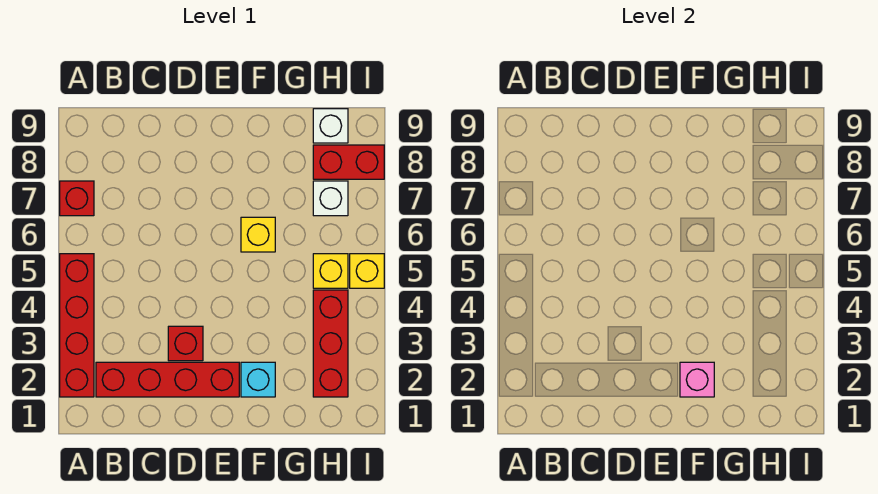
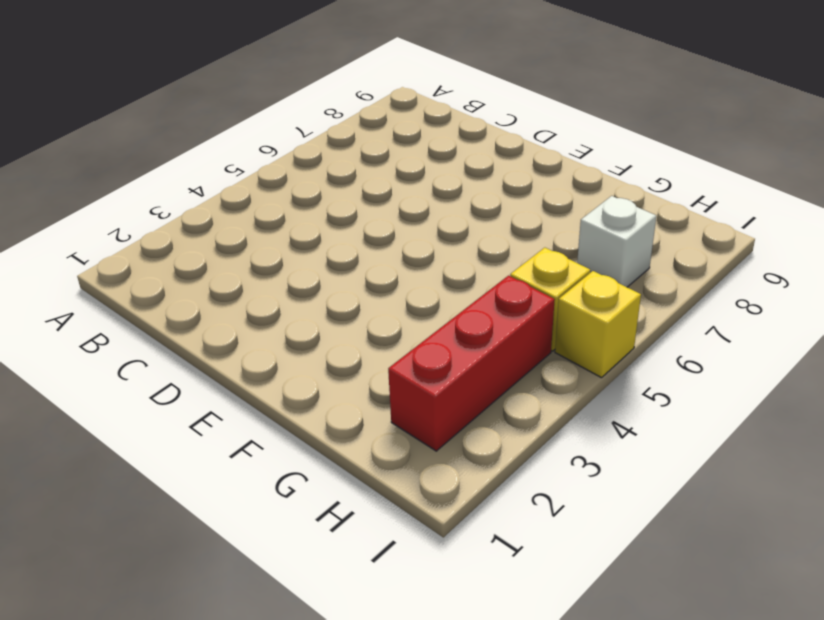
none -> red 1x4 brick [60,254,94,397]
none -> red 1x1 brick [60,181,94,216]
none -> red 1x4 brick [96,362,239,397]

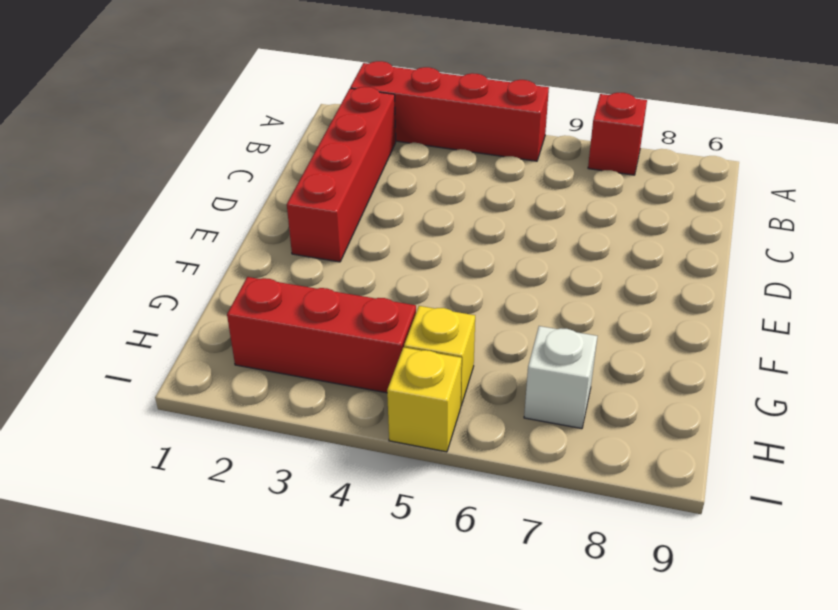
none -> red 1x1 brick [168,326,203,361]
none -> cyan 1x1 brick [241,362,275,397]
none -> yellow 1x1 brick [241,217,275,252]

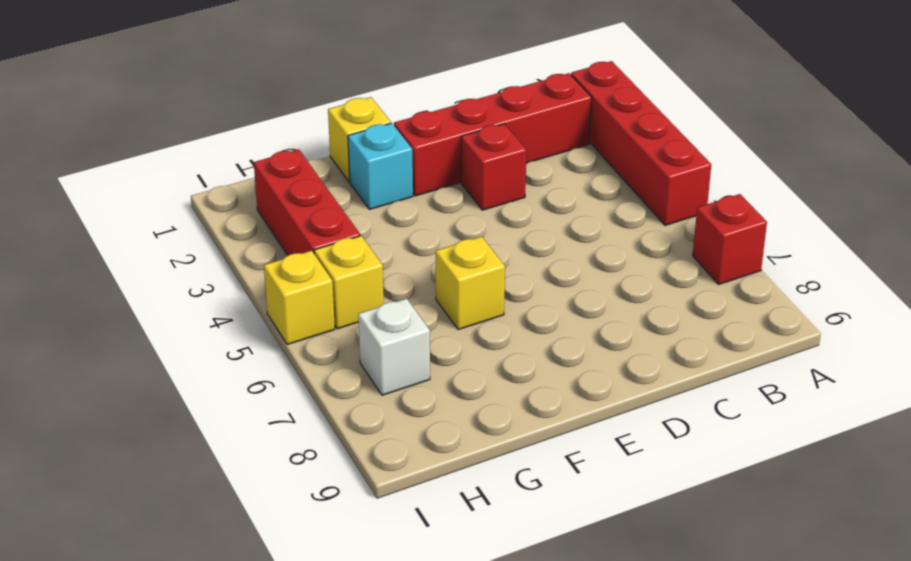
yellow 1x1 brick [328,97,391,182] -> none
none -> red 1x2 brick [313,145,384,179]
none -> white 1x1 brick [313,109,348,143]
none -> pink 1x1 brick [680,362,714,397]

